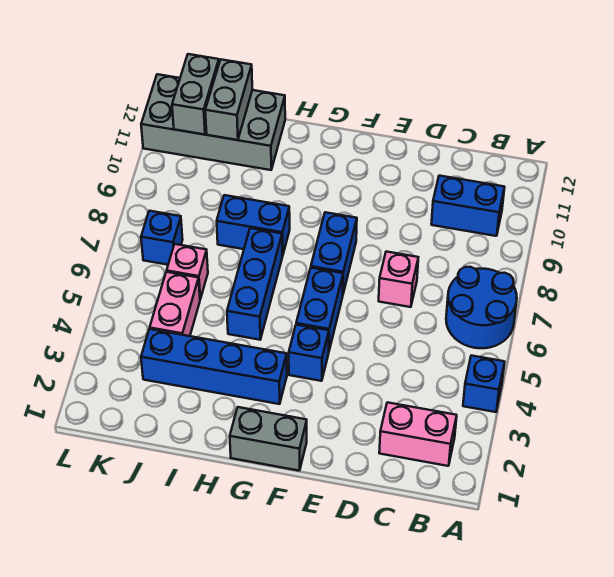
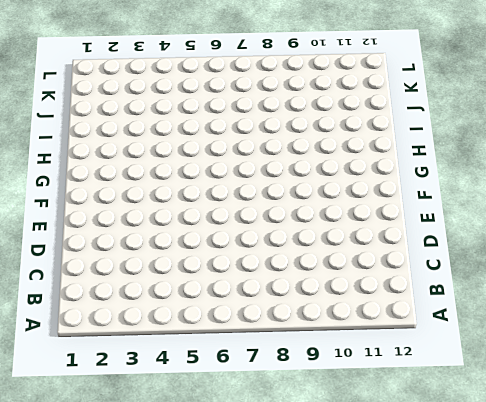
none -> blue 1x1 brick [463,356,505,412]
none -> blue 2x2 round brick [446,267,517,348]
none -> pink 1x2 brick [379,402,457,466]

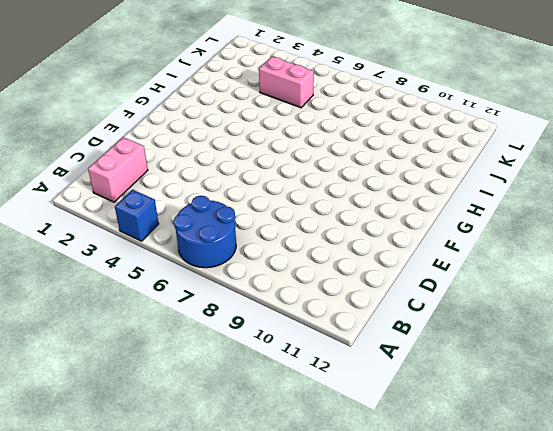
none -> blue 1x2 brick [431,176,505,236]
none -> pink 1x1 brick [379,252,418,307]
none -> grey 1x2 brick [230,407,307,471]

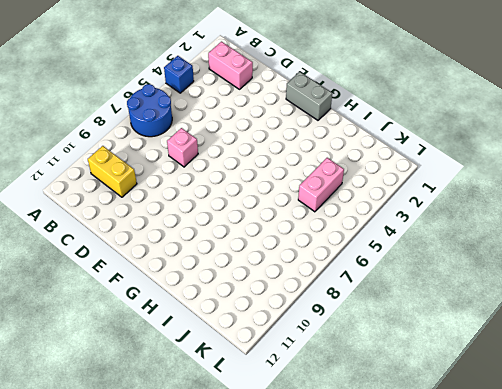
yellow 1x2 brick [88,146,137,197] -> blue 1x2 brick [431,176,505,236]
none -> blue 1x1 brick [289,325,329,381]
none -> blue 1x2 brick [296,268,343,350]
none -> blue 1x2 brick [311,212,357,293]

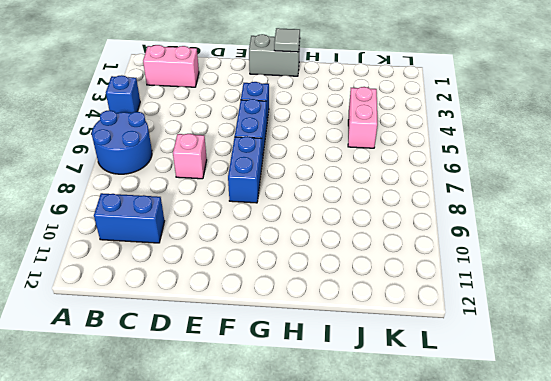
grey 1x1 tile [274,28,300,52] -> none
none -> blue 1x4 brick [141,329,287,404]
none -> blue 1x3 brick [227,228,282,340]
none -> blue 1x2 brick [217,195,290,256]

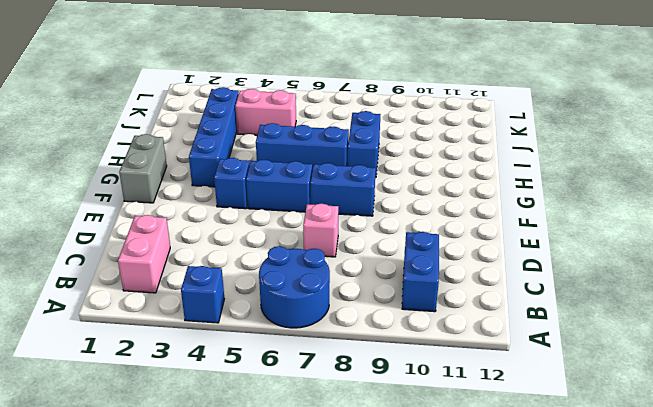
none -> grey 2x4 brick [141,74,285,170]
none -> pink 1x1 brick [167,244,208,299]
none -> blue 1x1 brick [141,211,183,265]

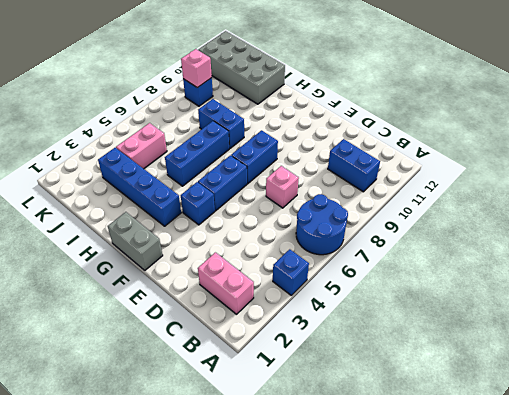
blue 1x1 brick [183,78,213,106] -> blue 1x1 brick moved to [141,211,183,265]
pink 1x1 brick [181,49,212,88] -> pink 1x1 brick moved to [167,244,208,299]
none -> grey 1x2 brick [205,60,252,140]
none -> grey 1x2 brick [172,54,219,135]

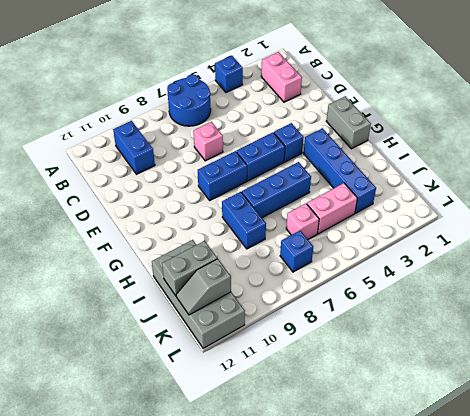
grey 1x2 slope [176,259,231,315] -> grey 1x2 brick [172,54,219,135]

